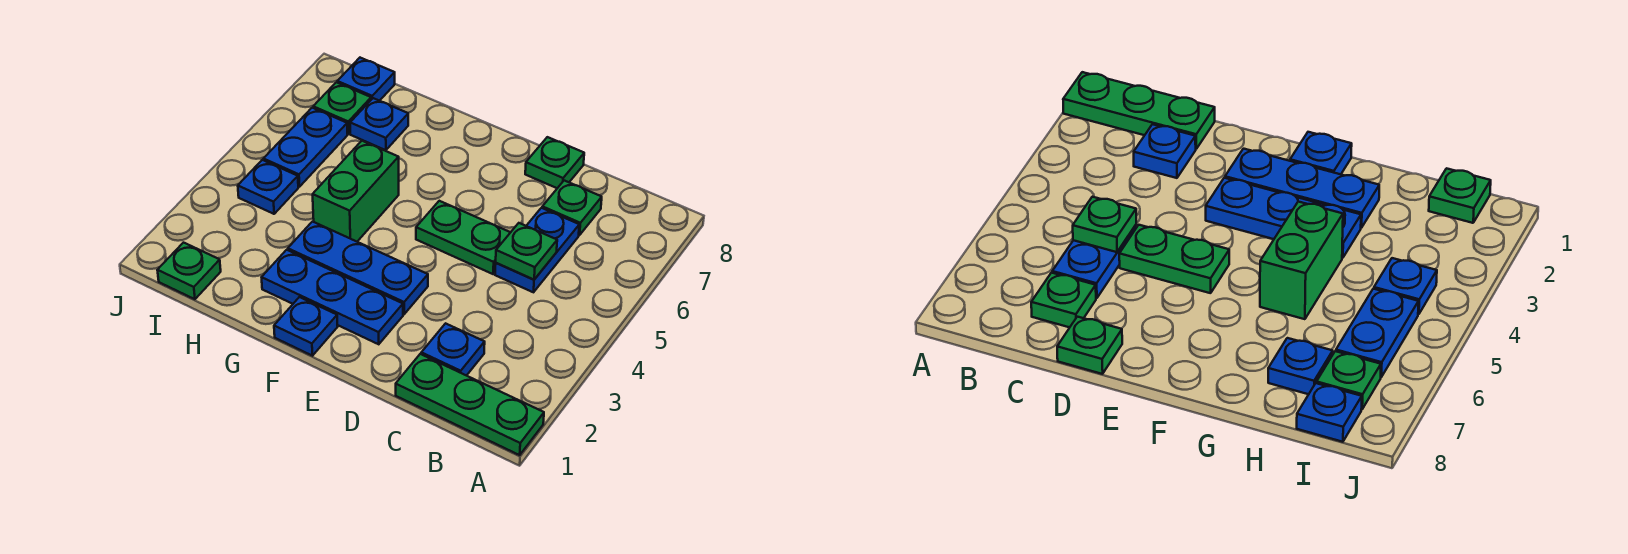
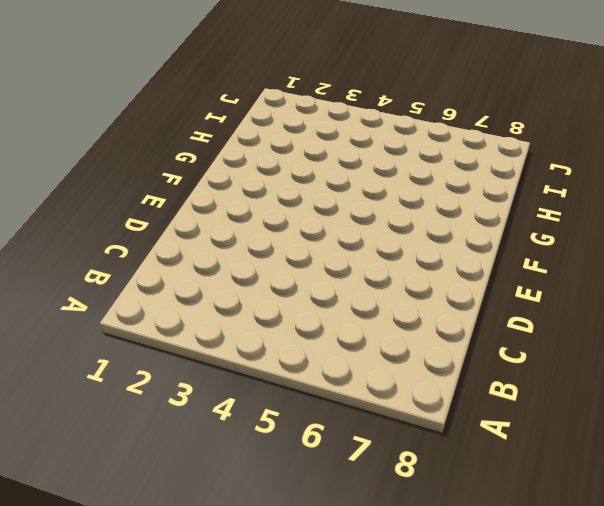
none -> green 1x3 plate [396,354,544,455]
none -> blue 1x1 plate [421,323,485,376]
none -> blue 1x2 plate [495,208,579,292]

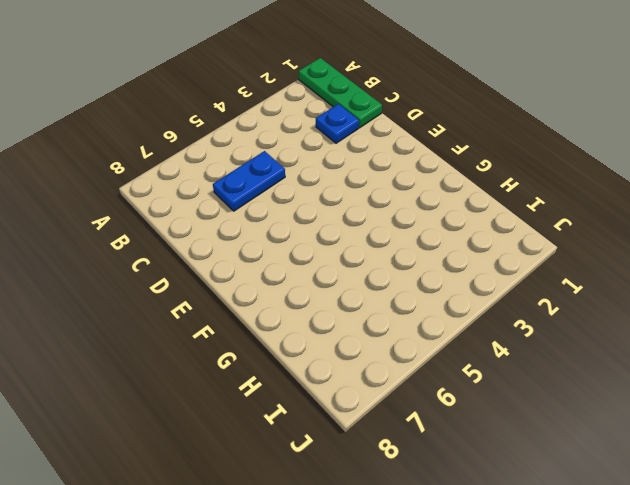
none -> green 1x1 plate [542,181,602,235]
none -> green 1x2 plate [416,201,511,274]
none -> green 1x1 plate [525,137,584,188]

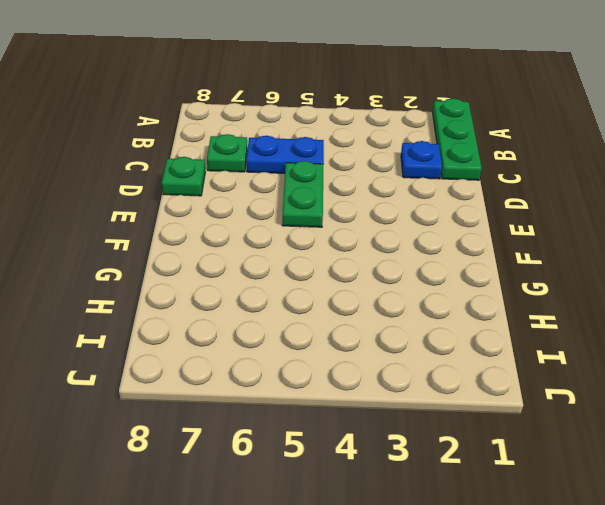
none -> blue 1x3 plate [262,250,403,344]
none -> blue 1x3 plate [288,222,428,314]
none -> blue 1x1 plate [274,297,338,356]

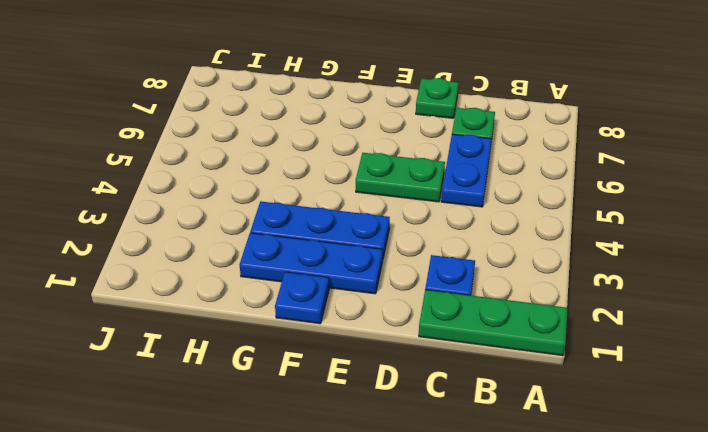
none -> green 1x2 brick [313,141,399,242]
none -> blue 1x1 plate [350,98,408,150]
none -> green 1x1 plate [157,243,221,299]

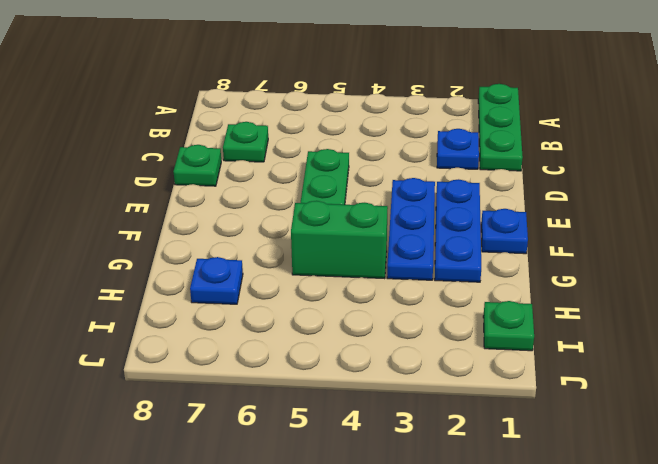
none -> blue 1x2 plate [495,208,579,292]
none -> blue 1x1 plate [238,160,298,214]
none -> blue 1x2 plate [263,108,348,187]

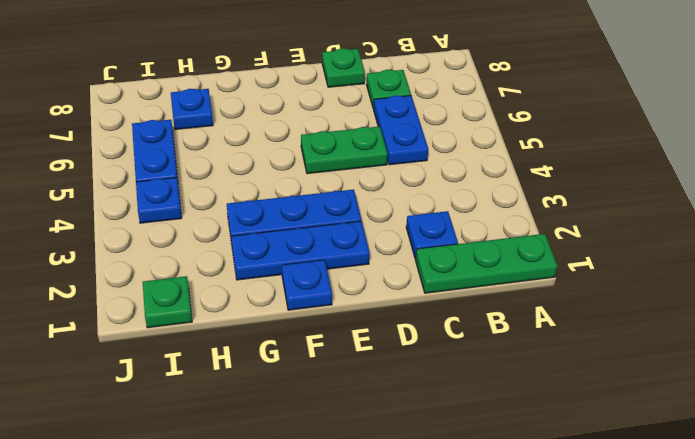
none -> green 1x2 brick [313,141,399,242]
none -> green 1x1 plate [313,82,371,134]
none -> blue 1x1 plate [337,58,395,101]

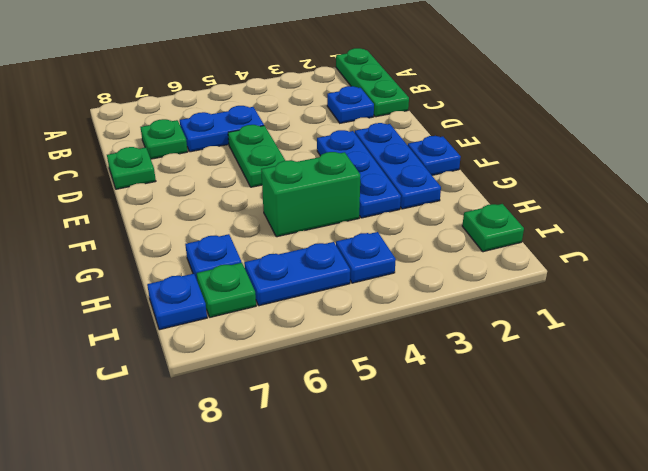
none -> green 1x1 plate [496,223,557,280]

